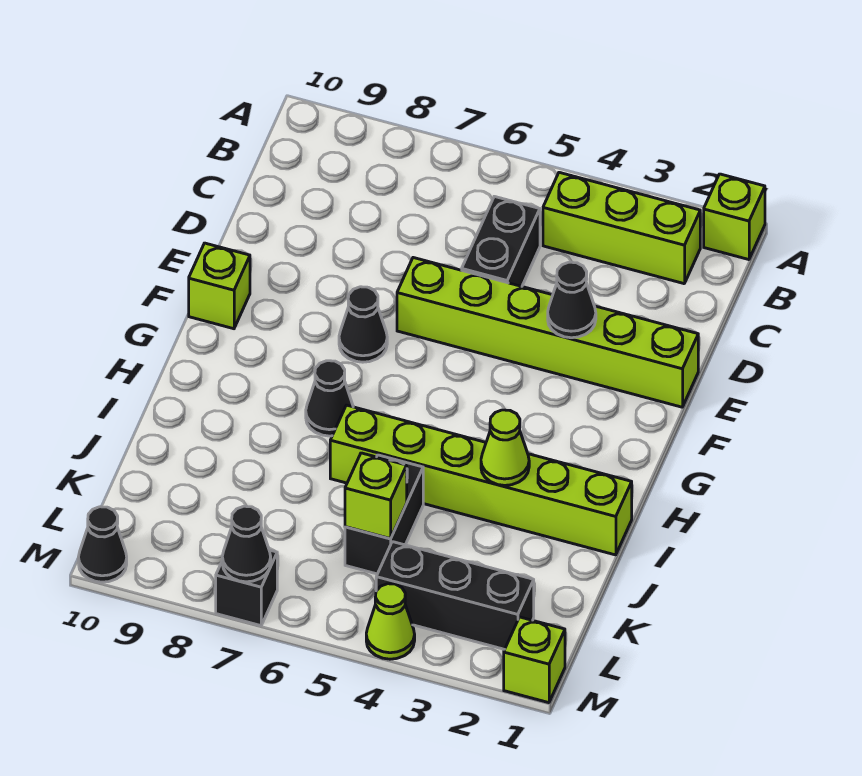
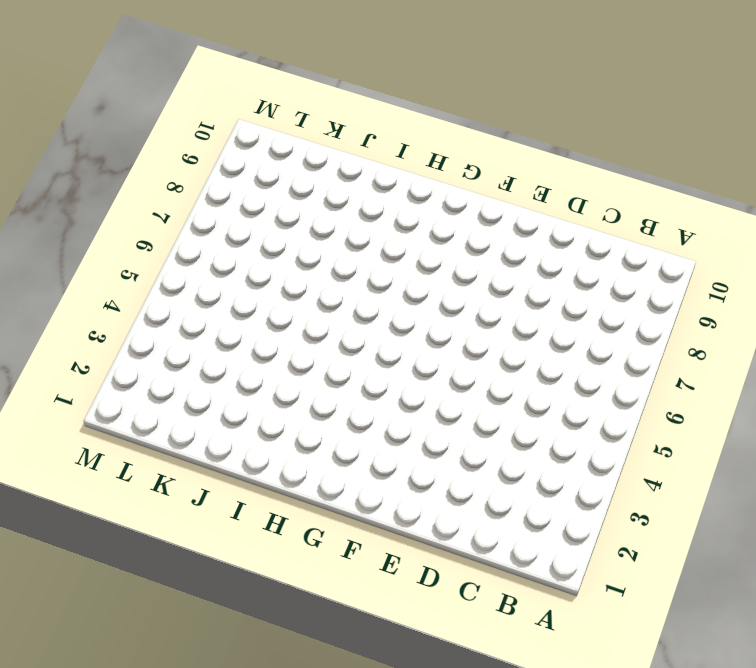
none -> lime 1x1 brick [704,174,765,260]
none -> lime 1x3 brick [543,172,700,284]
none -> black 1x2 brick [462,196,540,286]

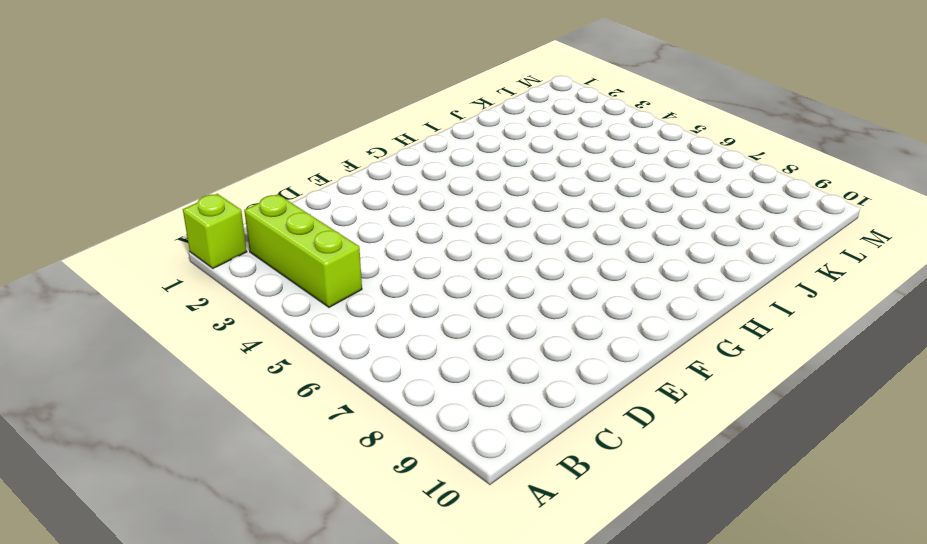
none -> black 1x2 brick [462,196,540,286]
none -> lime 1x6 brick [397,258,698,407]
none -> black 1x1 cone [339,287,387,362]

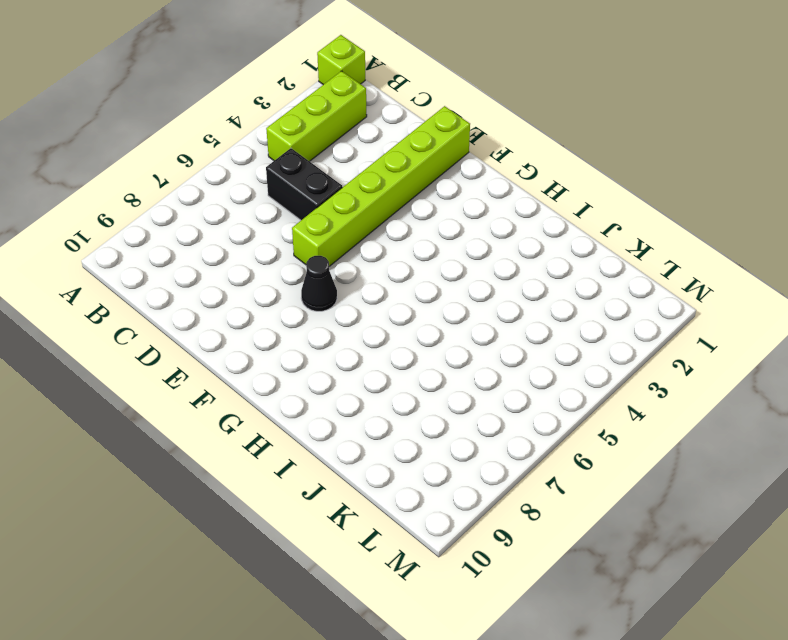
none -> lime 1x1 brick [189,243,250,329]
none -> black 1x1 cone [306,361,353,436]
none -> lime 1x6 brick [330,405,632,555]

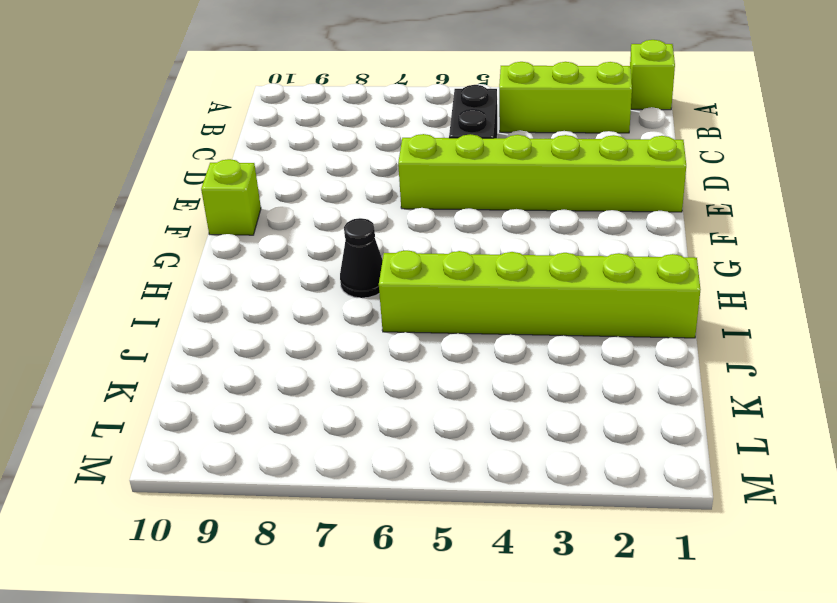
none -> black 1x1 cone [339,287,387,362]
none -> black 1x2 brick [345,455,423,574]
none -> black 1x3 brick [376,542,534,649]

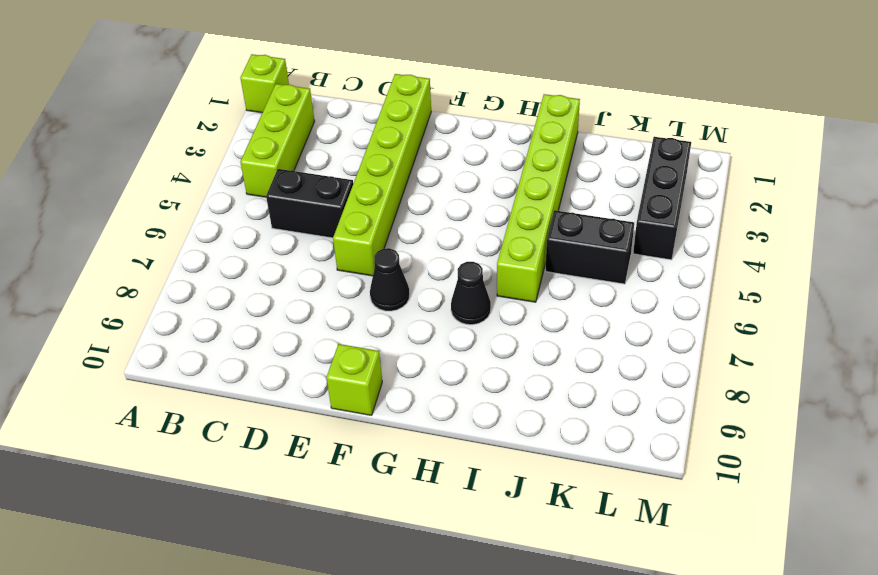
none -> lime 1x1 brick [504,617,565,703]
none -> lime 1x1 cone [366,584,415,659]
none -> black 1x1 brick [216,550,277,626]

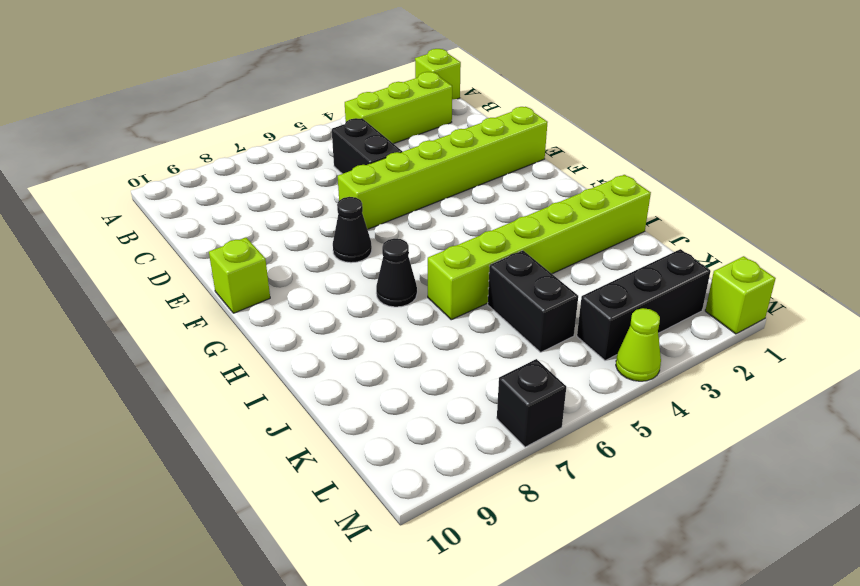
none -> black 1x1 cone [78,507,127,582]
none -> black 1x1 cone [548,262,596,338]
none -> lime 1x1 cone [481,410,529,485]

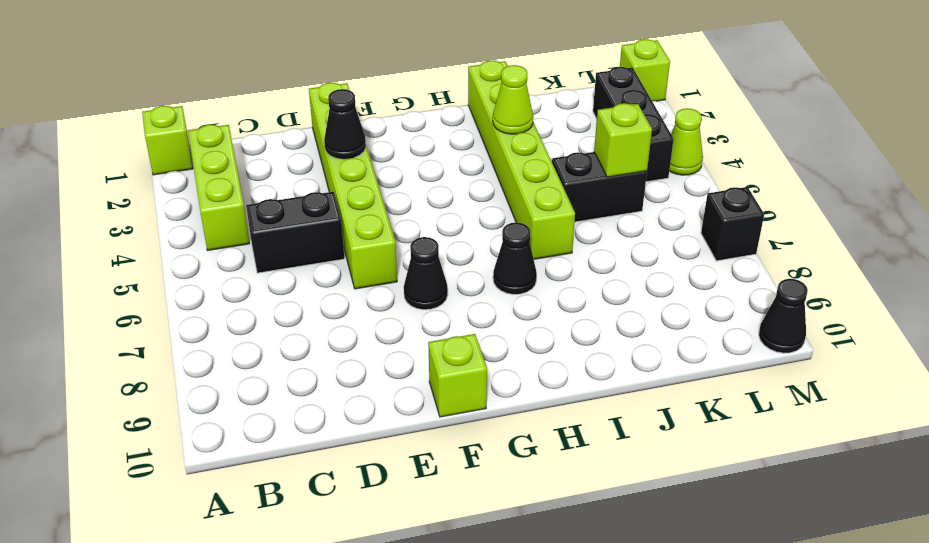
none -> black 1x1 cone [222,506,271,582]

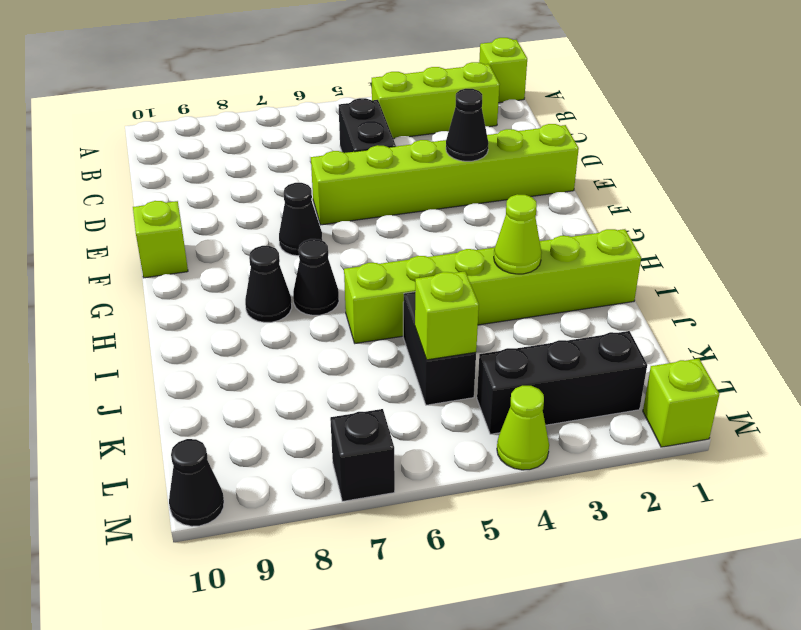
black 1x1 cone [245,246,292,322] -> black 1x1 cone moved to [222,506,271,582]

